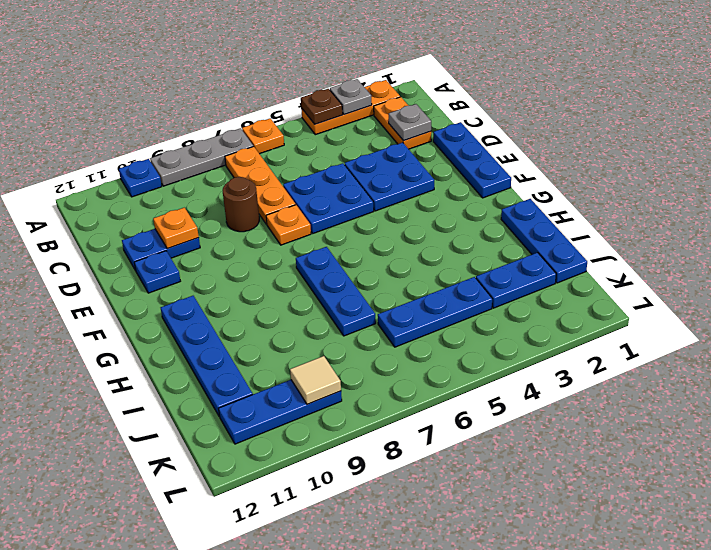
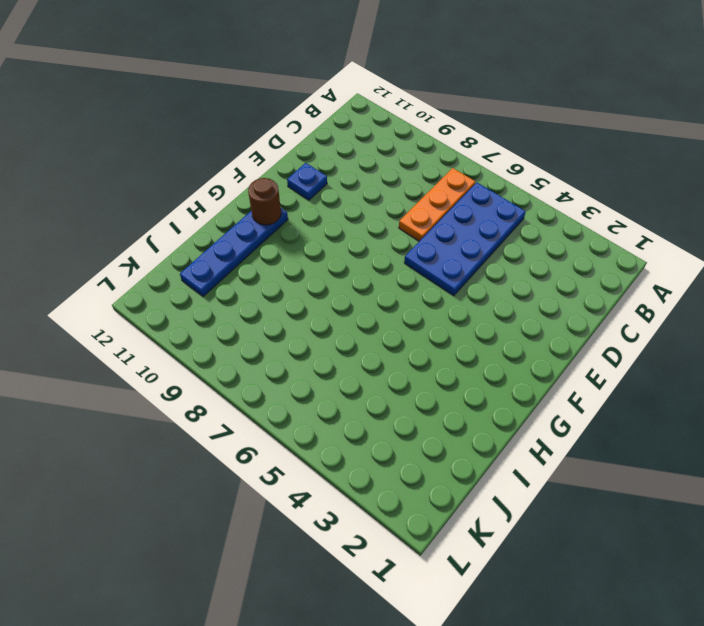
blue 2x4 plate [404,183,526,296] -> blue 2x2 plate [283,163,374,233]
brown 1x1 round brick [248,178,281,225] -> brown 1x1 round brick moved to [223,177,259,232]
none -> orange 1x3 plate [301,80,400,135]
none -> orange 1x1 plate [242,118,284,154]
none -> grey 1x3 plate [150,128,253,186]

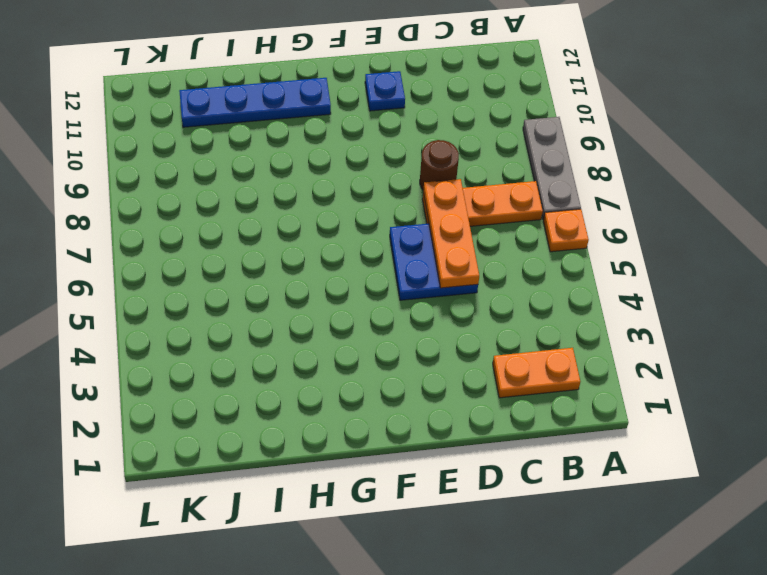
orange 1x3 plate [423,179,479,288] -> orange 1x3 plate moved to [301,80,400,135]
none -> blue 1x1 plate [119,159,162,197]
none -> blue 1x3 plate [433,122,511,198]
none -> blue 2x2 plate [345,143,434,211]

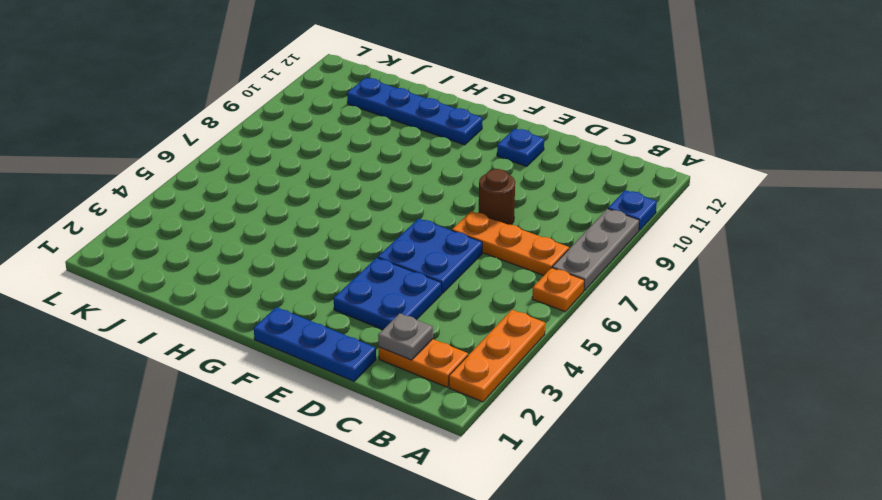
none -> blue 1x2 plate [122,229,200,271]
none -> orange 1x1 plate [266,205,311,245]
none -> blue 1x3 plate [296,247,376,336]

